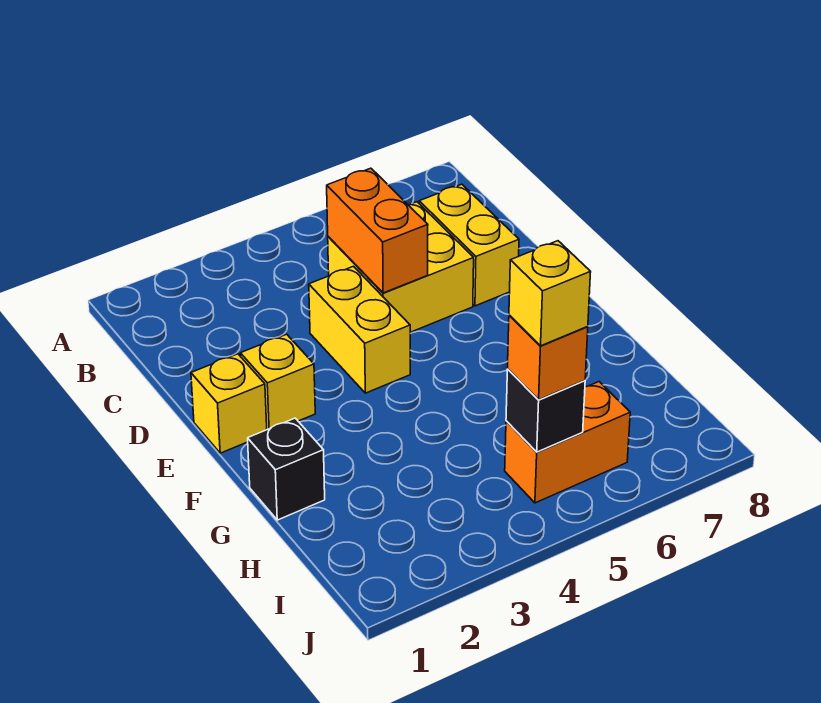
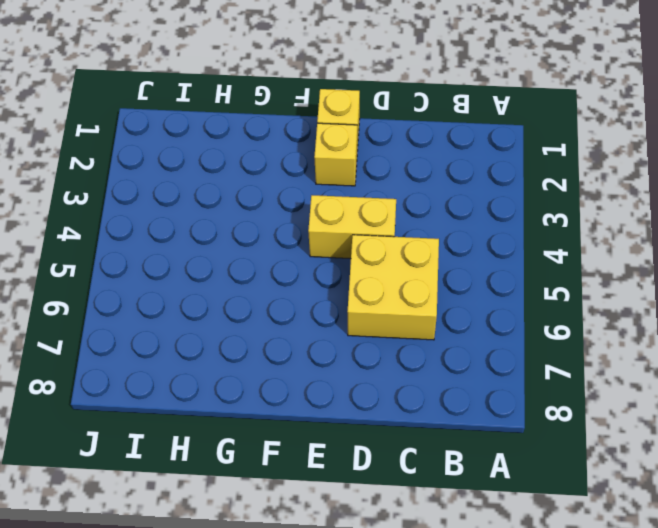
none -> yellow 1x2 brick [419,184,519,306]
none -> black 1x1 brick [248,418,325,520]

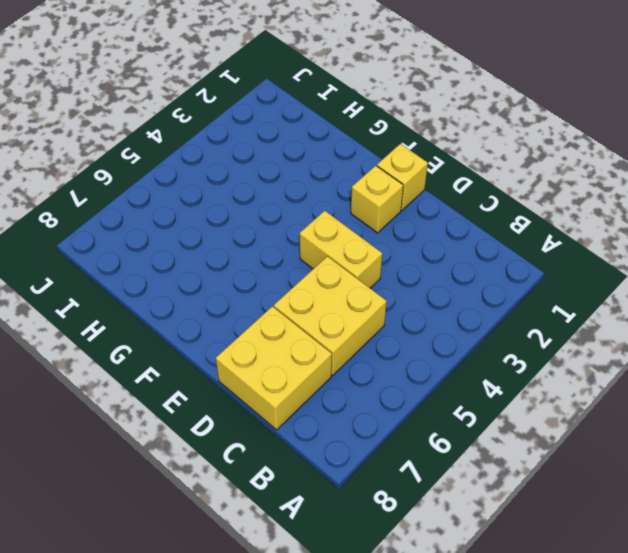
yellow 2x2 brick [216,306,332,430] -> yellow 1x2 brick [419,184,519,306]
none -> black 1x1 brick [248,418,325,520]
none -> orange 1x2 brick [505,382,630,503]

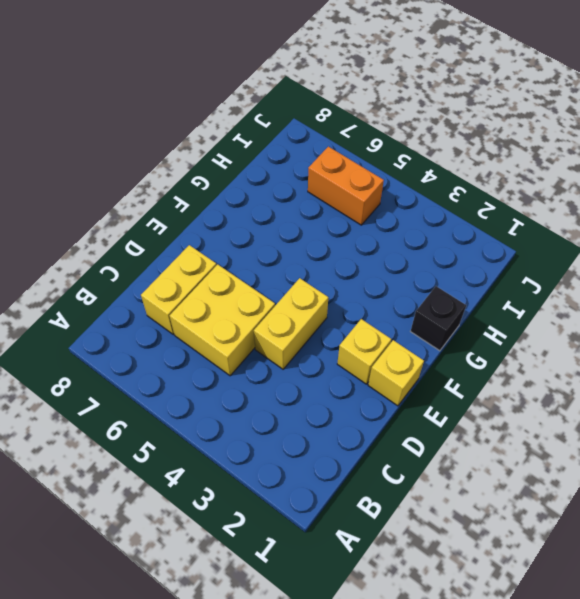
none -> orange 1x2 brick [327,168,428,293]
none -> black 1x1 brick [506,369,585,452]

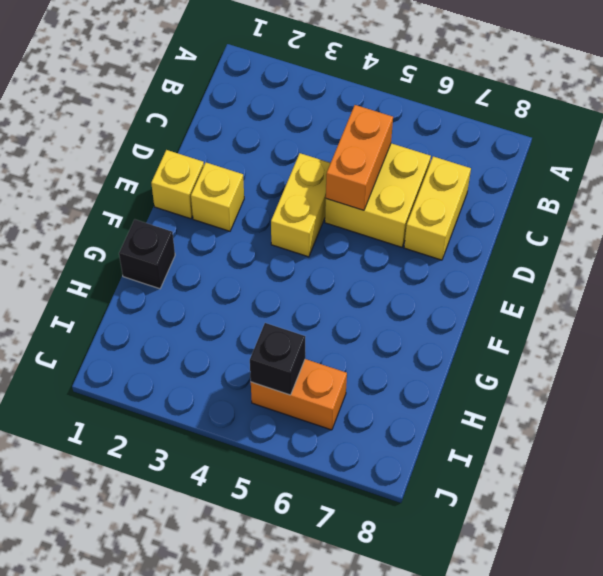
none -> orange 1x1 brick [508,315,588,400]
none -> yellow 1x1 brick [509,241,591,346]

